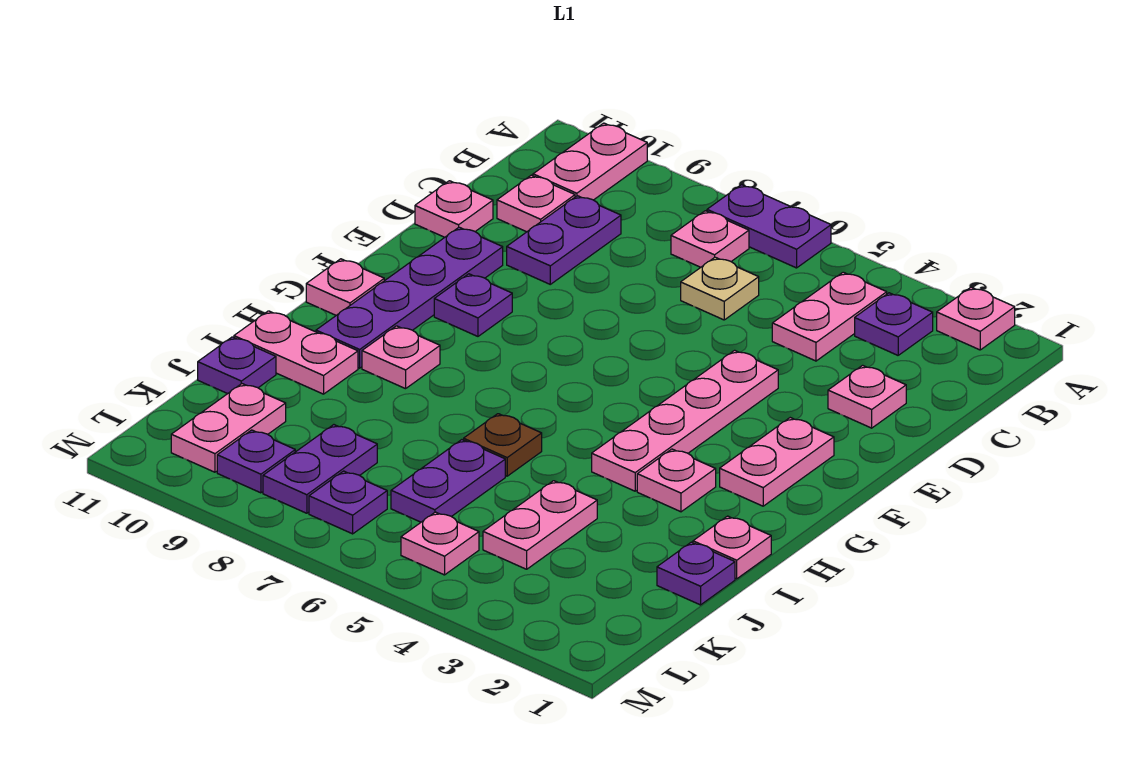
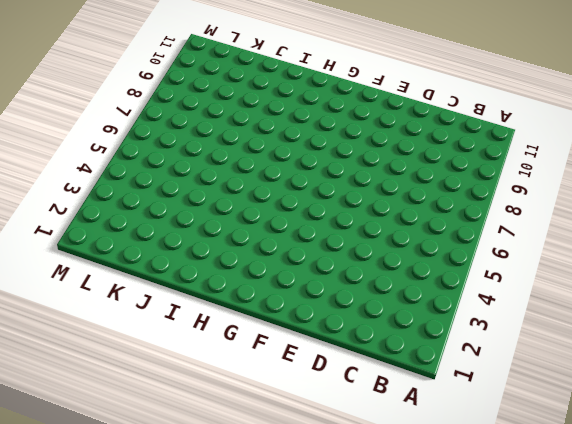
none -> pink 1x1 plate [937,287,1015,350]
none -> purple 1x2 plate [707,185,831,268]
none -> pink 1x2 plate [533,123,647,200]
none -> purple 1x1 plate [855,293,933,355]

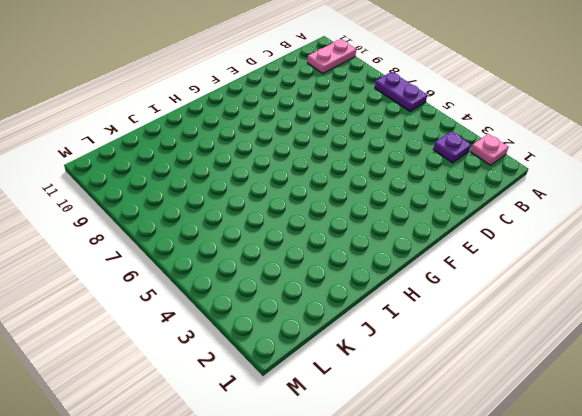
none -> pink 1x2 plate [772,272,887,361]
none -> pink 1x1 plate [671,211,749,267]
none -> tan 1x1 plate [681,257,759,320]
none -> purple 1x2 plate [507,196,621,284]

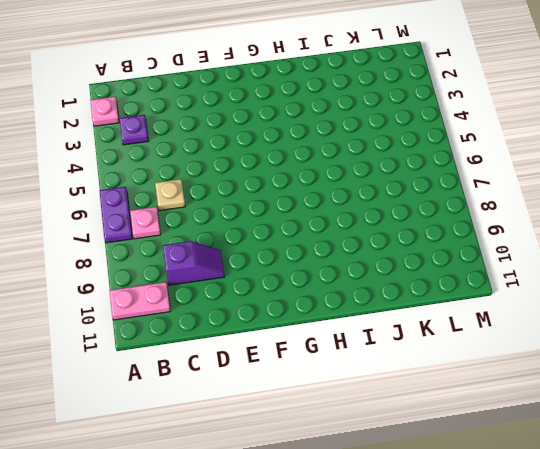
purple 1x2 slope [163,241,225,285] -> purple 1x2 plate [507,196,621,284]
none -> pink 1x2 plate [772,272,887,361]
none -> pink 1x1 plate [497,175,575,232]
none -> pink 1x1 plate [828,365,906,428]
none -> pink 1x1 plate [415,181,493,237]

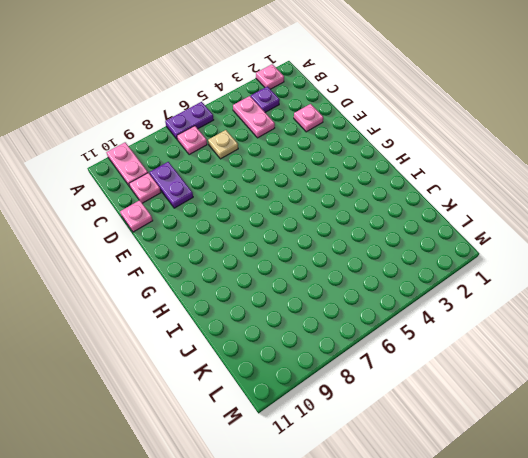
none -> pink 1x4 plate [592,350,778,491]
none -> purple 1x4 plate [316,227,503,368]
none -> pink 1x2 plate [720,418,834,506]
none -> purple 1x1 plate [434,274,512,336]

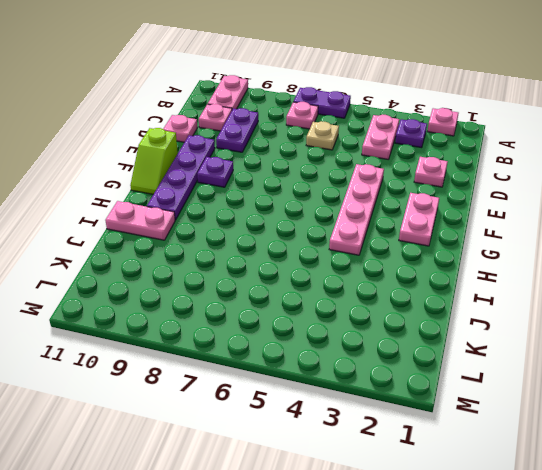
lime 1x2 slope [130,128,178,194] -> pink 1x1 plate [306,259,384,315]
none -> pink 1x1 plate [637,449,716,512]
none -> pink 1x1 plate [362,326,440,389]
none -> pink 1x1 plate [693,516,771,579]
none -> brown 1x1 plate [464,414,542,476]

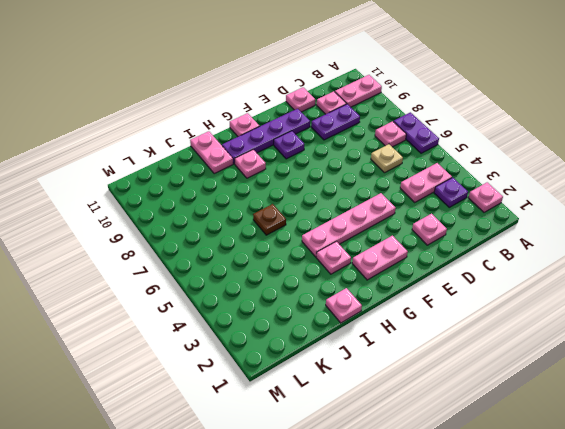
none -> purple 1x1 plate [657,542,735,605]
none -> pink 1x2 plate [483,481,597,569]
none -> purple 1x2 plate [391,440,505,522]
none -> purple 1x1 plate [198,337,276,394]

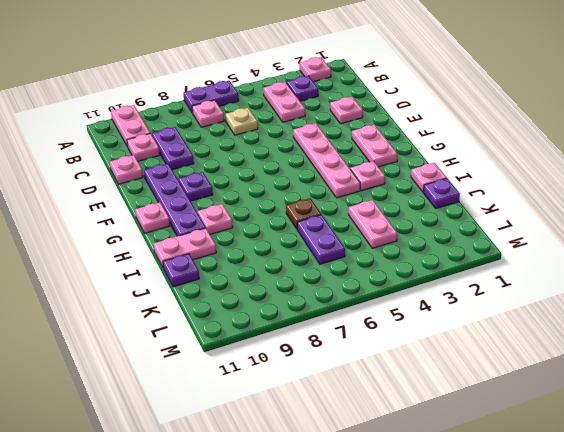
none -> purple 1x2 plate [263,425,377,513]
none -> pink 1x2 plate [171,384,286,472]
none -> pink 1x1 plate [401,512,479,575]
none -> purple 1x1 plate [309,471,387,534]

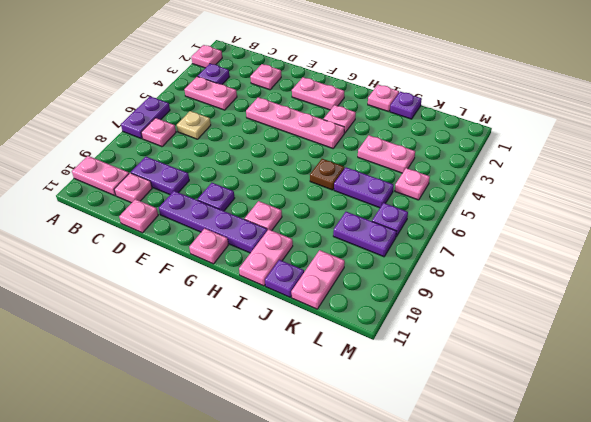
pink 1x2 plate [291,250,345,309] -> pink 1x2 plate turned to [171,384,286,472]
none -> purple 1x1 plate [217,430,295,493]

